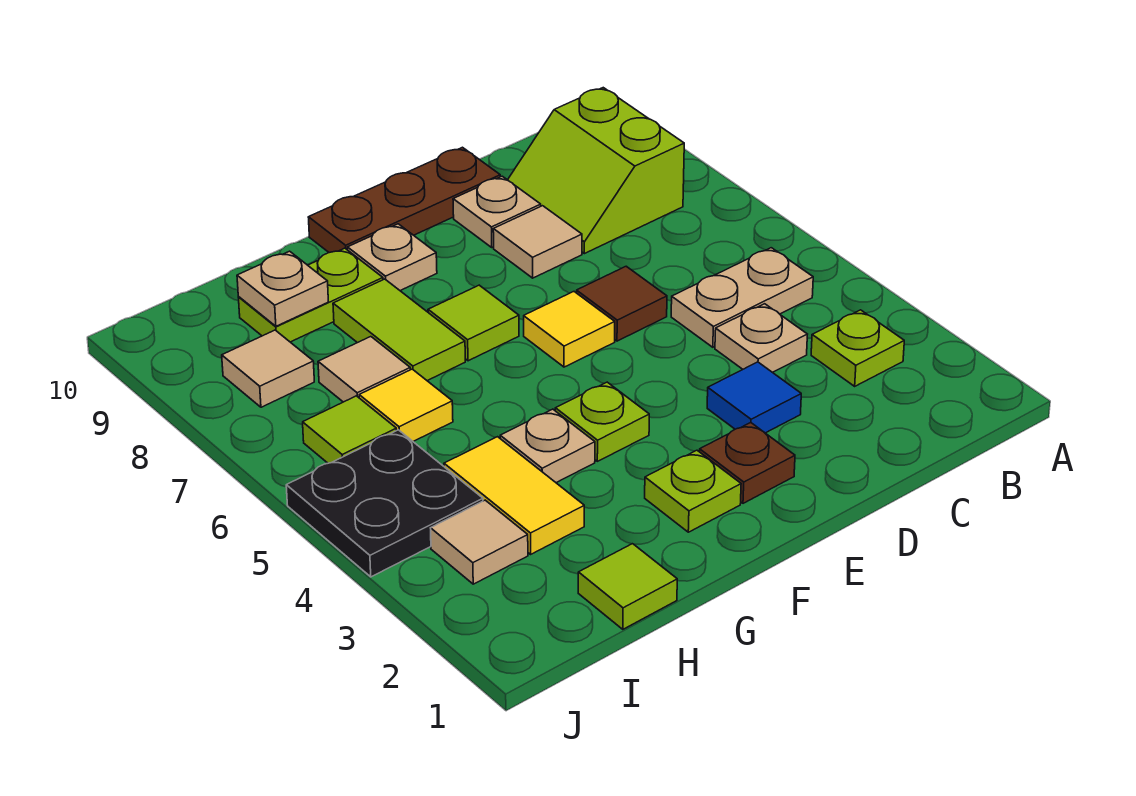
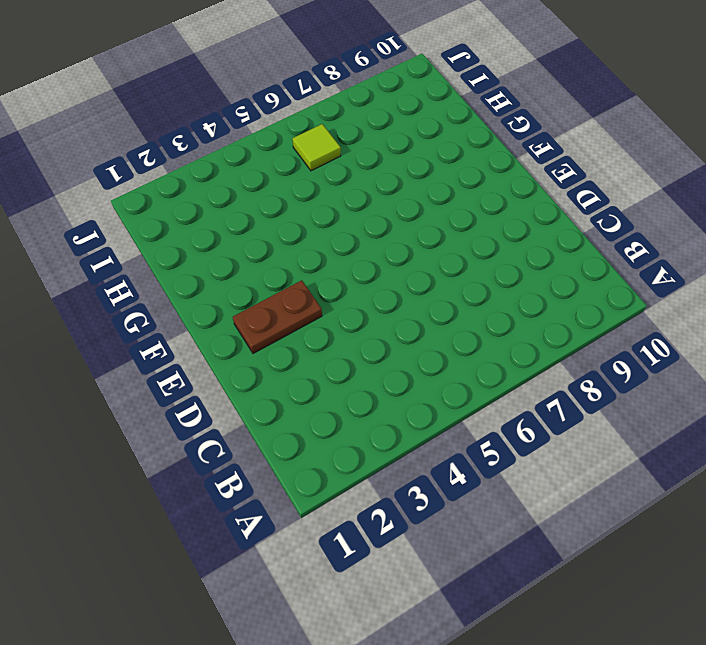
brown 1x2 plate [233,280,322,354] -> brown 1x1 plate [700,423,795,503]
none -> lime 1x1 plate [811,310,904,386]
none -> tan 1x2 plate [671,248,813,347]
none -> lime 2x2 slope [508,88,684,254]

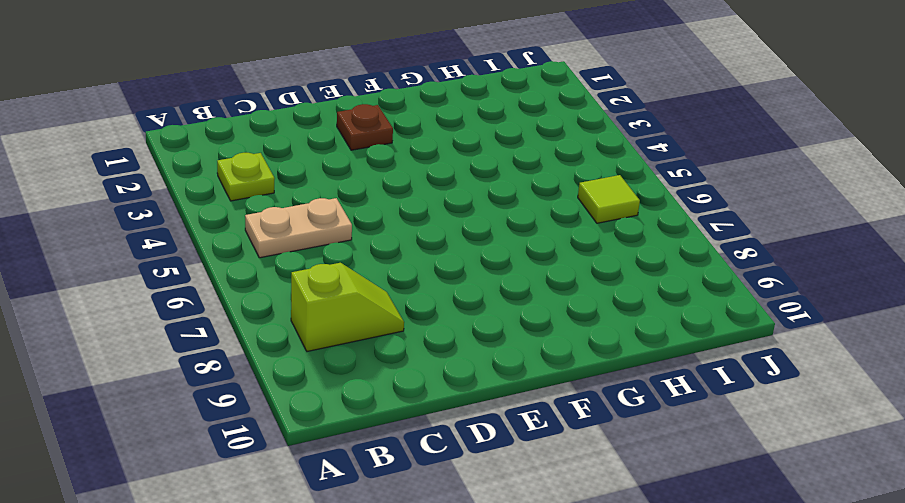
lime 1x2 slope [291,263,404,352] -> lime 2x2 slope [508,88,684,254]
none -> tan 1x1 plate [715,304,807,373]
none -> blue 1x1 tile [707,362,801,433]
none -> brown 1x1 tile [577,266,667,341]

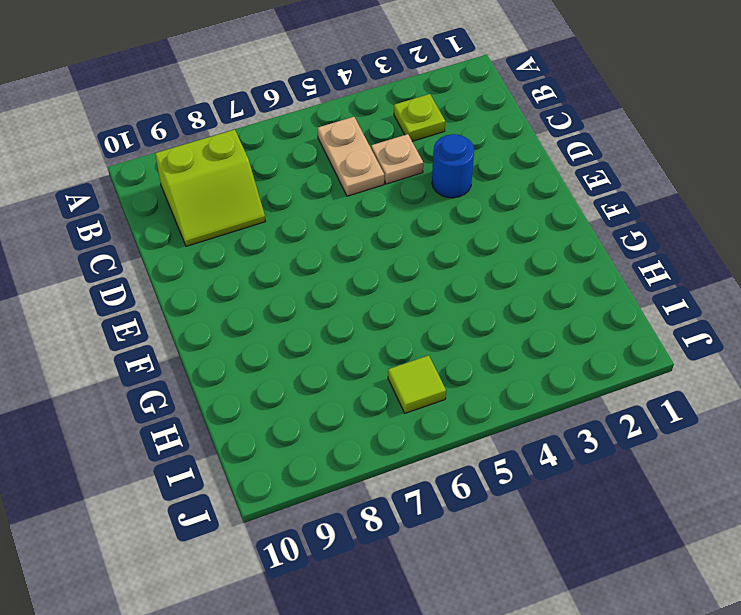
blue 1x1 round brick [432,134,474,198] -> blue 1x1 tile [707,362,801,433]
none -> brown 1x1 tile [577,266,667,341]
none -> tan 1x1 tile [493,206,582,278]
none -> tan 1x1 plate [453,176,541,247]

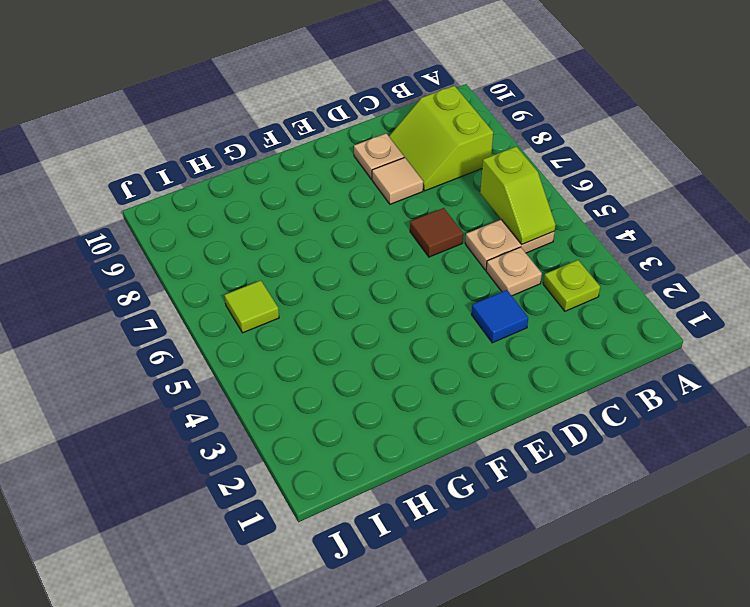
lime 1x2 slope [480,146,556,244] -> none
none -> brown 1x3 plate [308,147,500,253]
none -> brown 1x1 plate [700,423,795,503]
none -> yellow 1x1 tile [524,292,615,367]

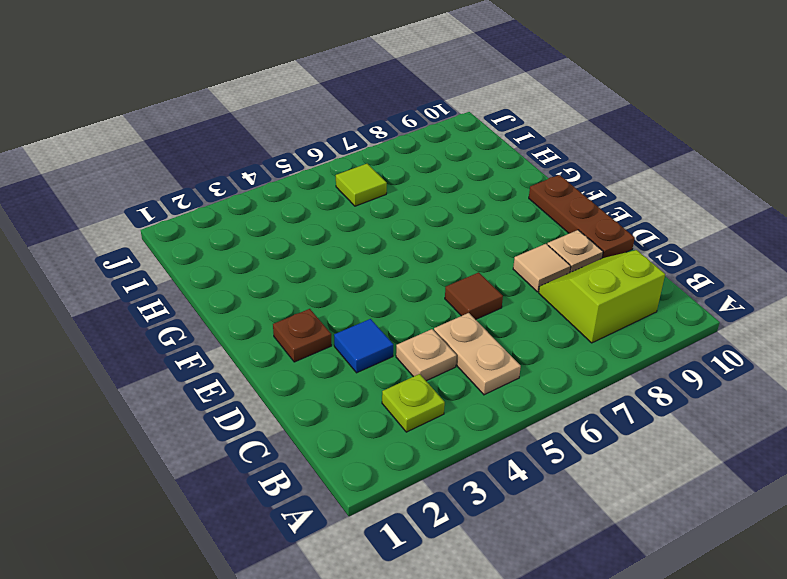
none -> yellow 1x1 tile [524,292,615,367]
none -> lime 1x1 plate [645,450,741,532]
none -> lime 1x1 plate [555,382,649,461]

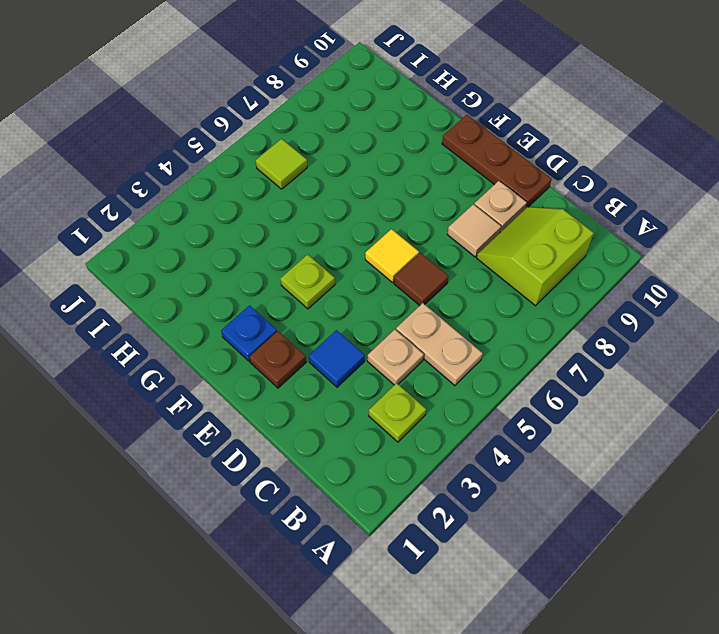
blue 1x1 plate [221,305,277,362] -> lime 1x1 plate [645,450,741,532]
none -> lime 1x1 tile [428,285,519,361]
none -> tan 1x1 plate [348,224,437,291]
none -> tan 1x1 plate [500,409,595,483]

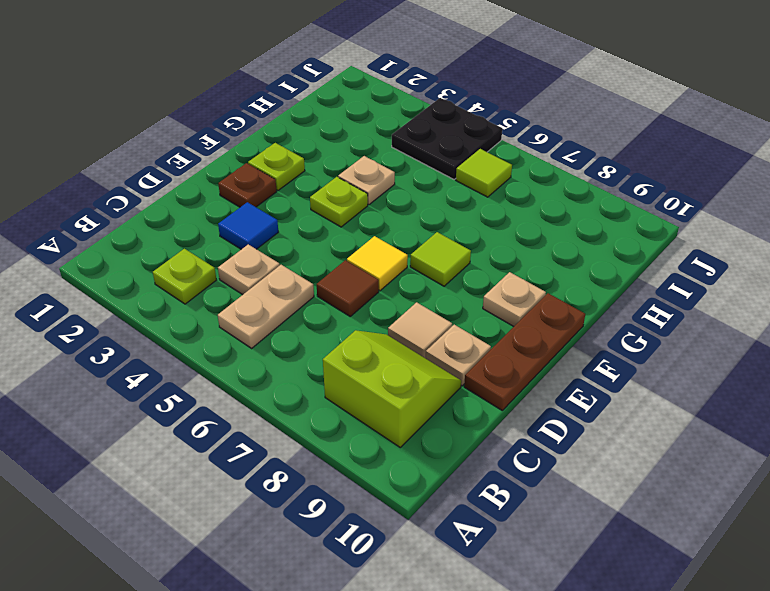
none -> lime 1x2 tile [333,279,465,381]
none -> lime 1x2 plate [238,248,383,342]
none -> lime 1x1 tile [578,544,677,629]

